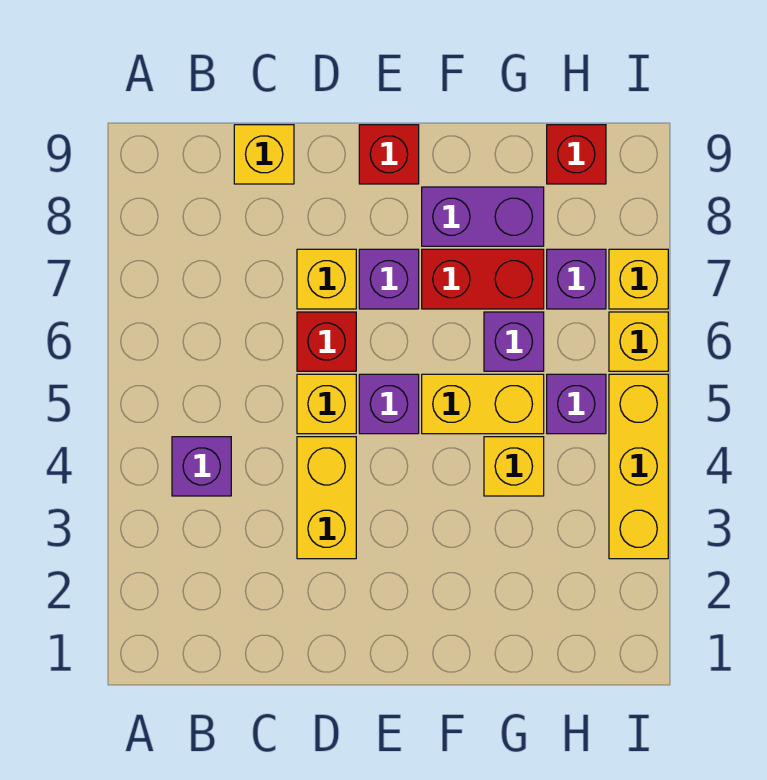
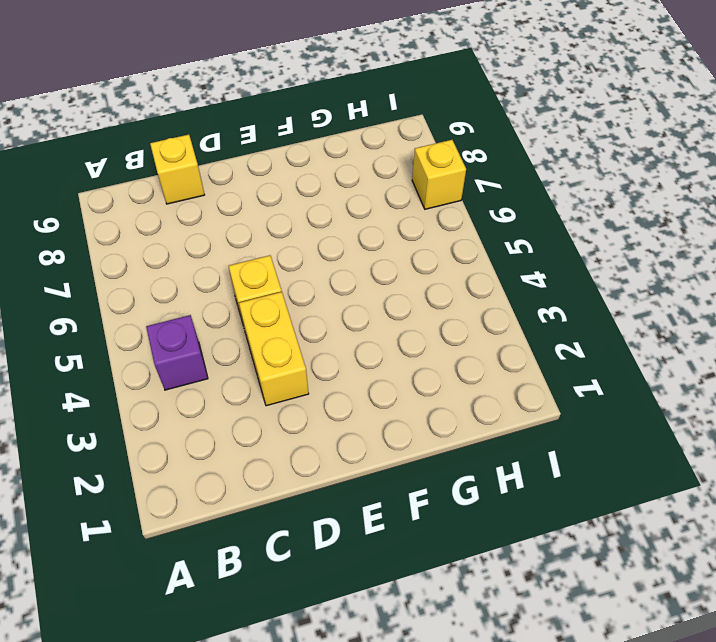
none -> red 1x1 brick [297,312,356,371]
none -> yellow 1x1 brick [297,249,356,309]
none -> purple 1x1 brick [359,374,419,434]

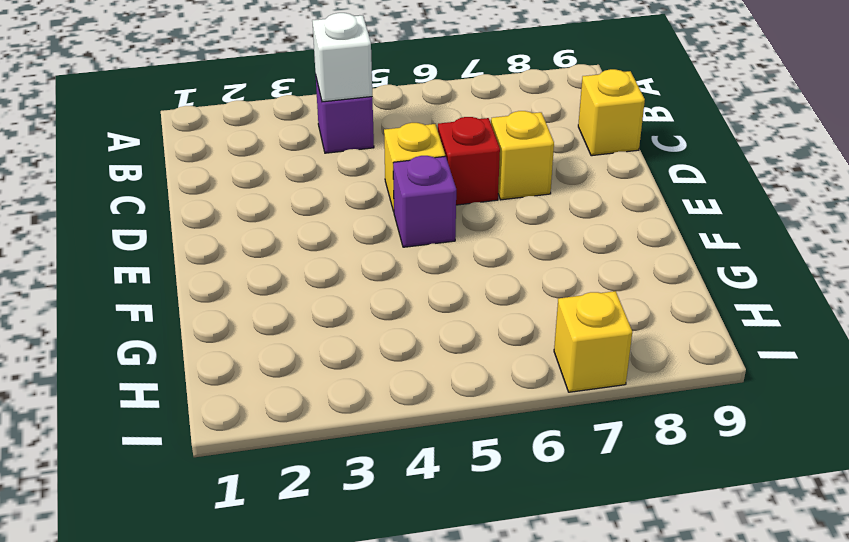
white 1x1 brick [312,13,372,102] -> none
none -> yellow 1x2 brick [297,437,356,559]
none -> purple 1x1 brick [359,249,419,309]
none -> red 1x1 brick [359,125,419,184]

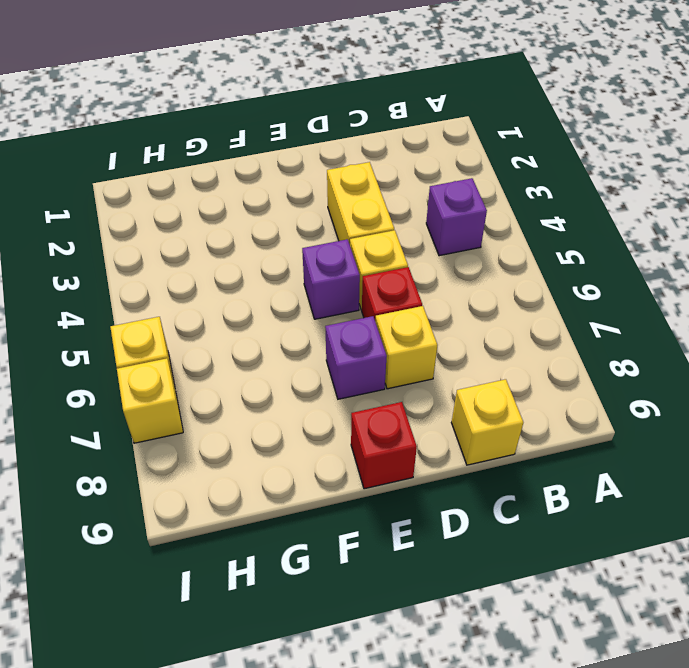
none -> yellow 1x2 brick [422,374,544,434]
none -> red 1x2 brick [422,249,544,309]
none -> purple 1x2 brick [422,187,544,246]

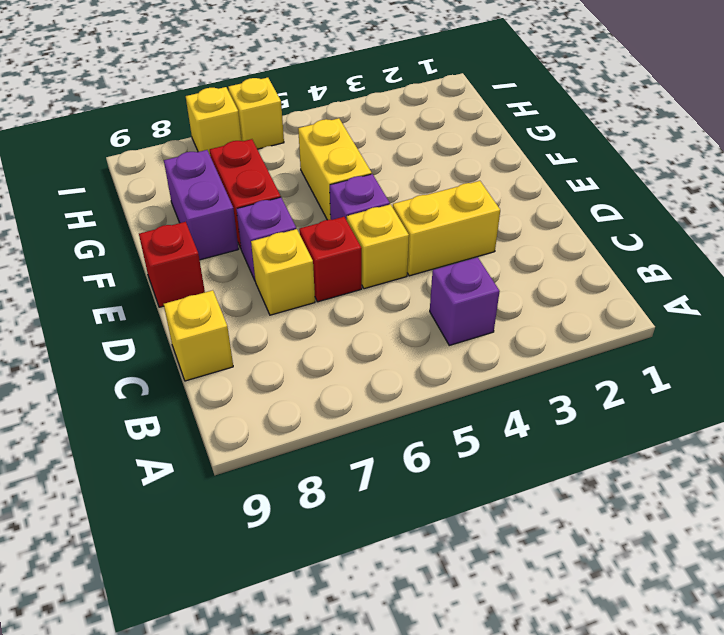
none -> yellow 1x1 brick [484,437,544,496]
none -> purple 1x1 brick [484,312,544,371]
none -> purple 1x1 brick [547,374,606,434]

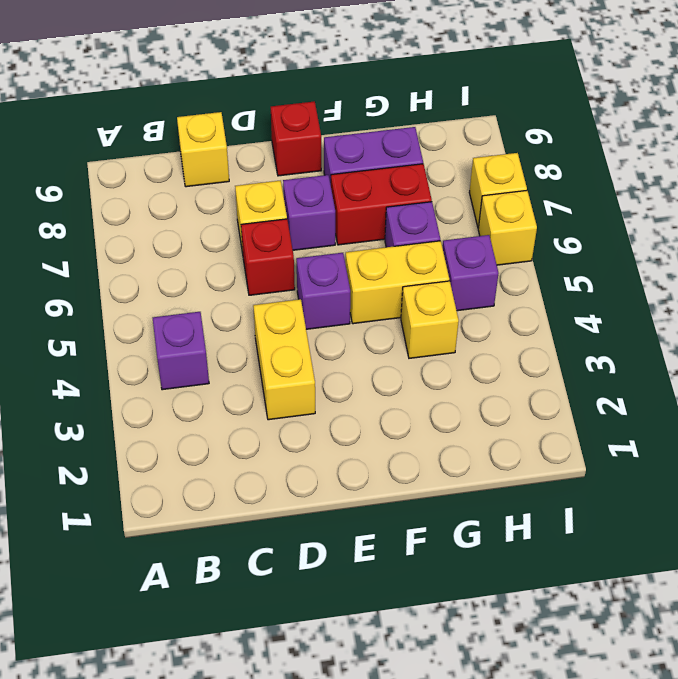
none -> yellow 1x1 brick [297,374,356,434]
none -> purple 1x1 brick [547,249,606,309]
none -> red 1x1 brick [547,125,606,184]

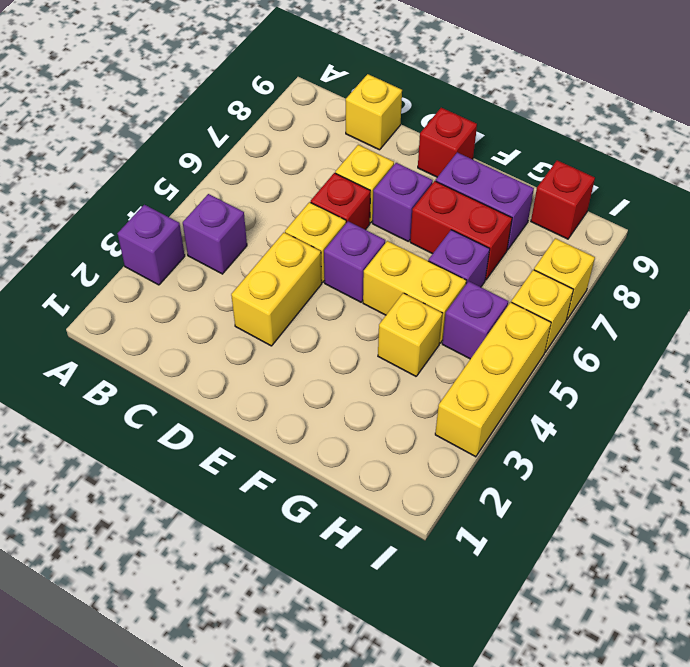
purple 1x1 brick [117,205,185,285] -> purple 1x1 brick moved to [547,249,606,309]

